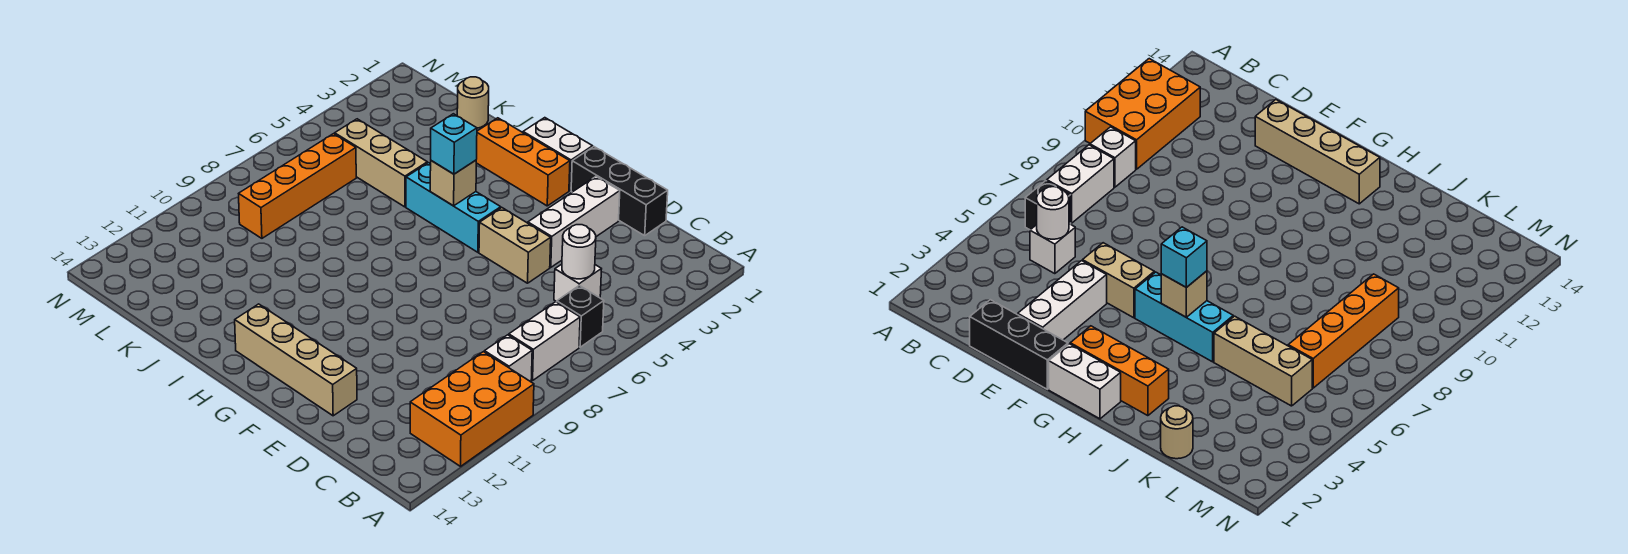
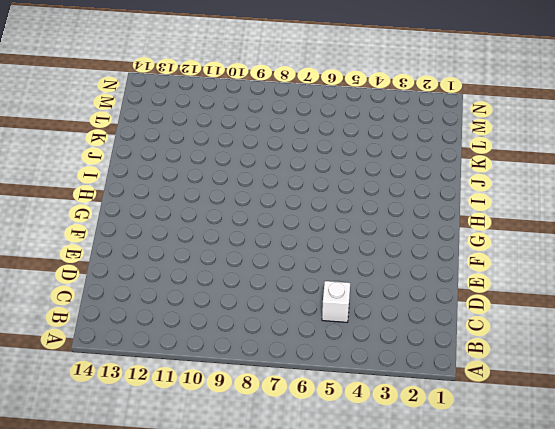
none -> orange 2x3 brick [410,352,534,466]
none -> black 1x1 brick [557,285,604,347]
none -> white 1x2 brick [509,302,580,381]

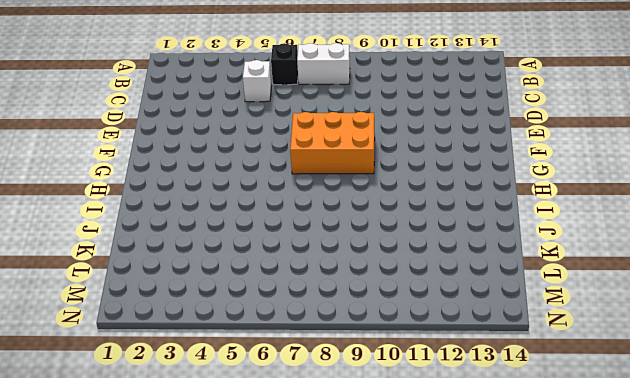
orange 2x3 brick [290,112,375,174] -> orange 2x3 brick moved to [410,352,534,466]
none -> white 1x1 brick [485,335,532,382]
none -> black 1x3 brick [571,147,668,236]
none -> white 1x3 brick [528,177,620,267]

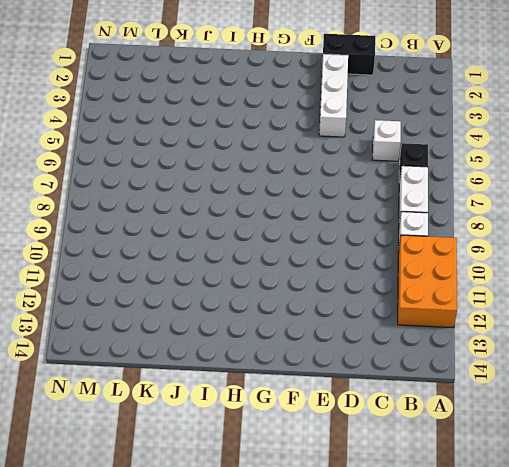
black 1x2 brick [322,34,375,75] -> black 1x3 brick [571,147,668,236]
none -> tan 1x2 brick [479,208,551,283]
none -> tan 1x4 brick [235,304,357,416]
none -> white 1x2 brick [523,118,593,191]

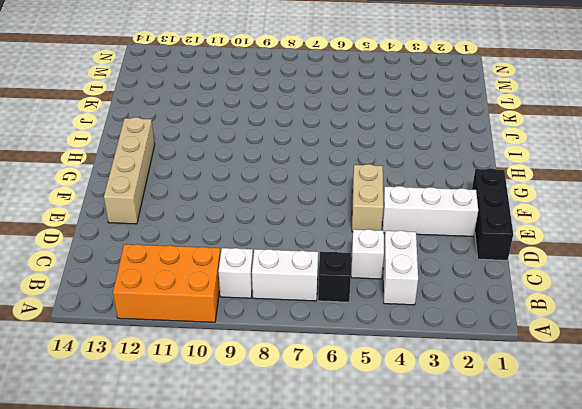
white 1x2 brick [383,231,418,305] -> white 1x2 brick moved to [523,118,593,191]
none -> orange 1x3 brick [476,118,570,206]
none -> cyan 1x3 brick [406,163,501,252]
none -> tan 1x3 brick [335,119,427,207]

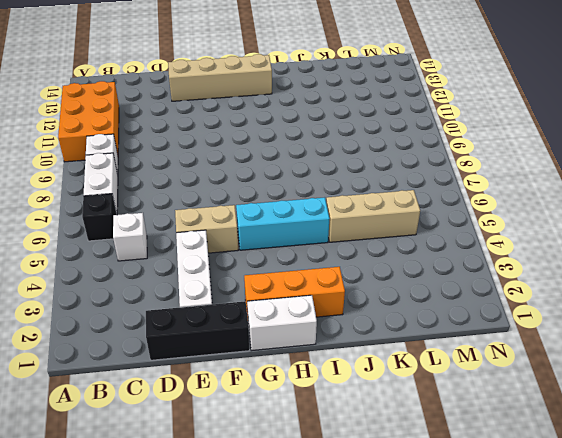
none -> tan 1x1 round brick [457,77,489,128]
none -> orange 1x4 brick [239,134,356,238]
none -> white 1x1 round brick [562,225,596,279]

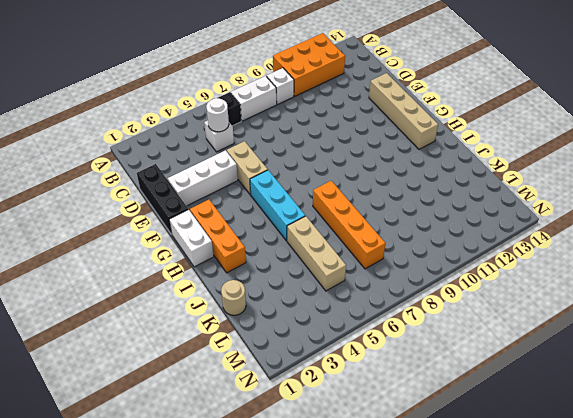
orange 1x4 brick [313,181,386,269] -> orange 1x4 brick turned to [239,134,356,238]
none -> tan 1x1 brick [430,160,476,206]
none -> cyan 1x1 brick [431,114,477,174]

